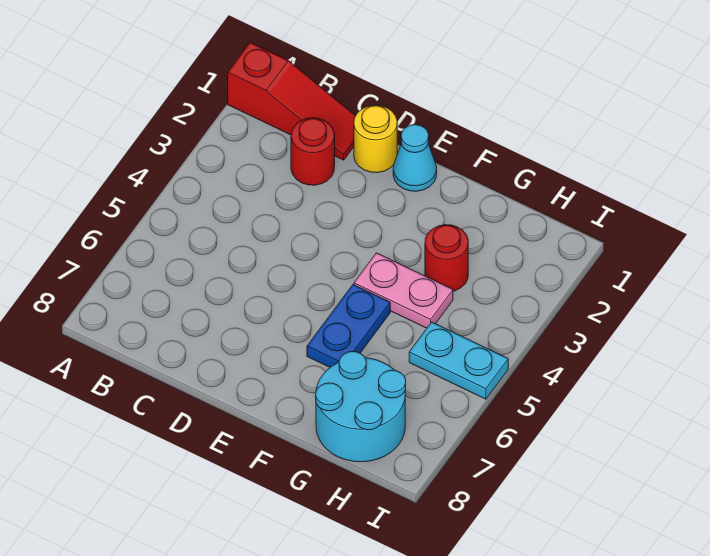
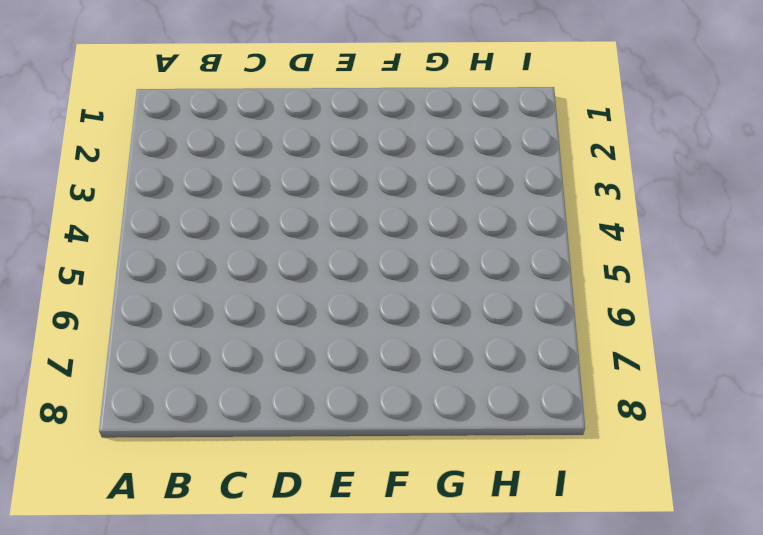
none -> red 1x3 slope [228,42,355,160]
none -> red 1x1 round brick [291,118,335,185]

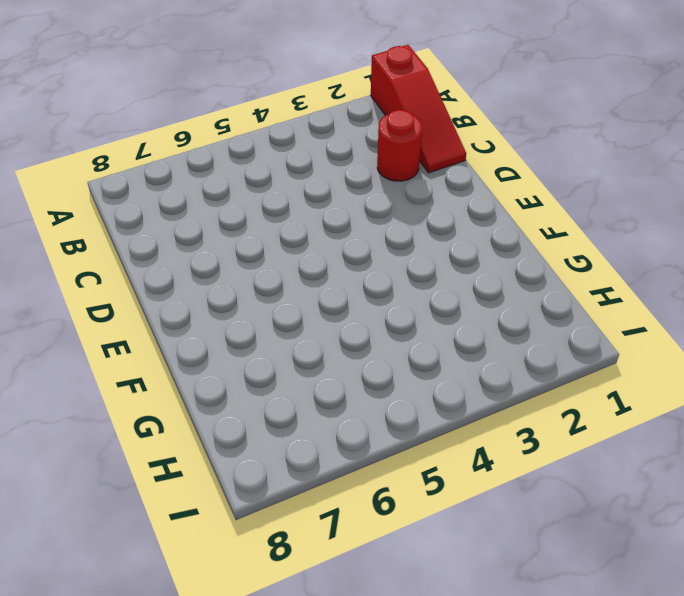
none -> yellow 1x1 round brick [354,105,397,173]
none -> cyan 1x1 cone [393,125,437,191]

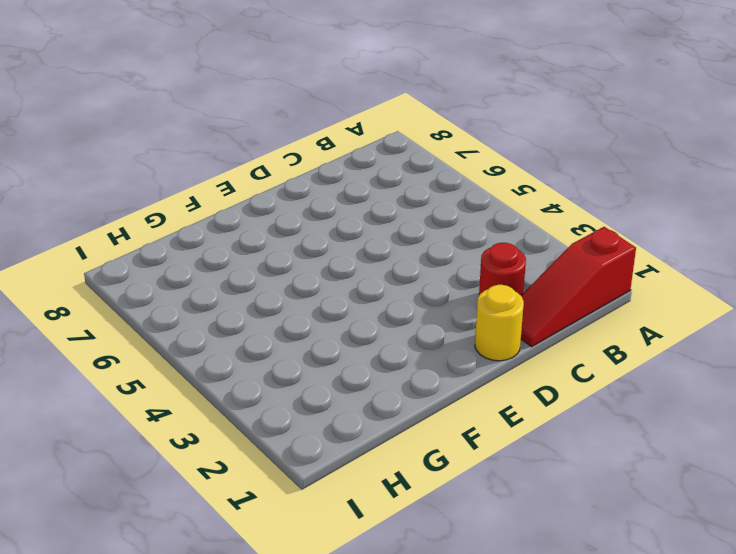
none -> cyan 1x1 cone [393,125,437,191]
none -> pink 1x2 plate [354,253,453,328]

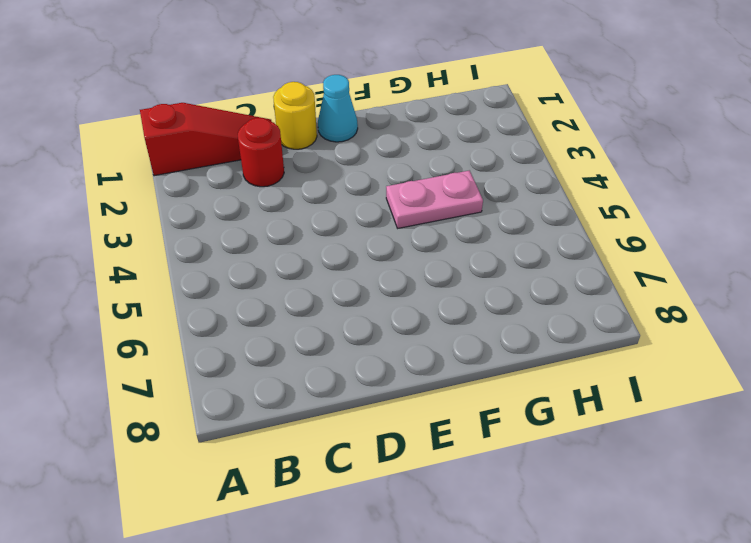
none -> blue 1x2 plate [307,285,390,367]
none -> red 1x1 round brick [425,225,468,291]

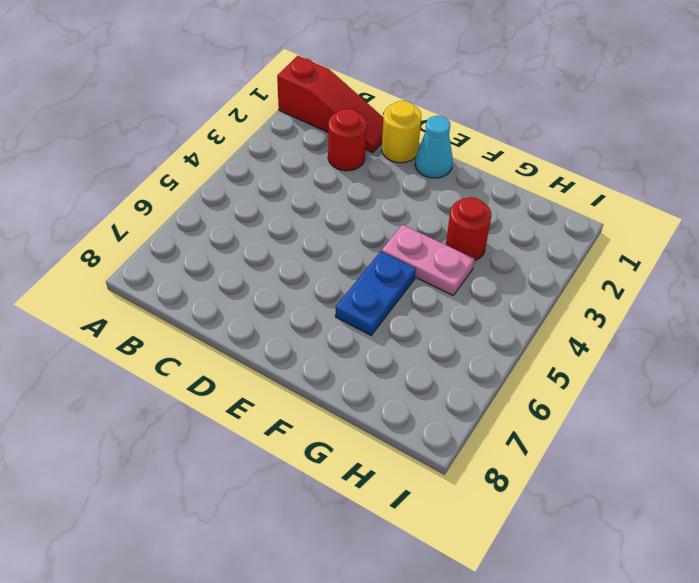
none -> cyan 2x2 round brick [316,352,406,462]
none -> cyan 1x2 plate [409,322,508,399]

